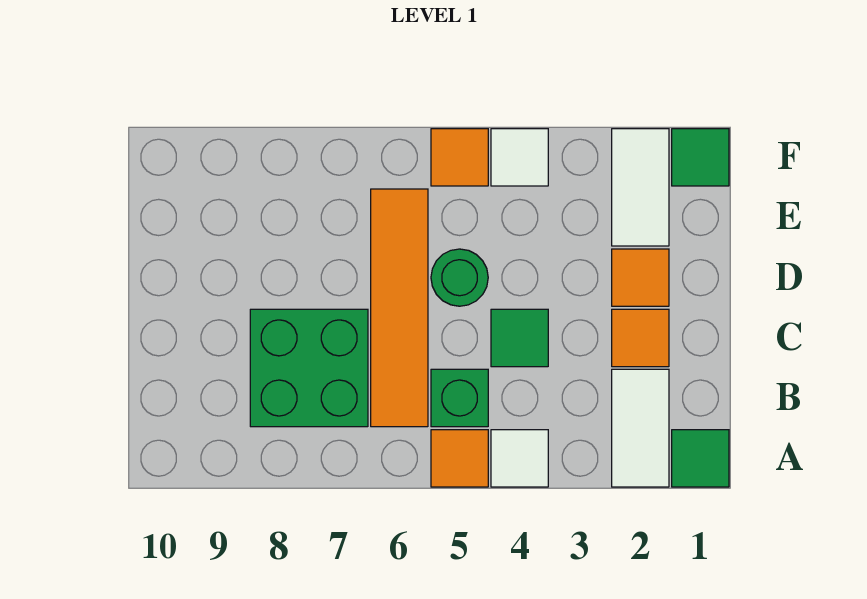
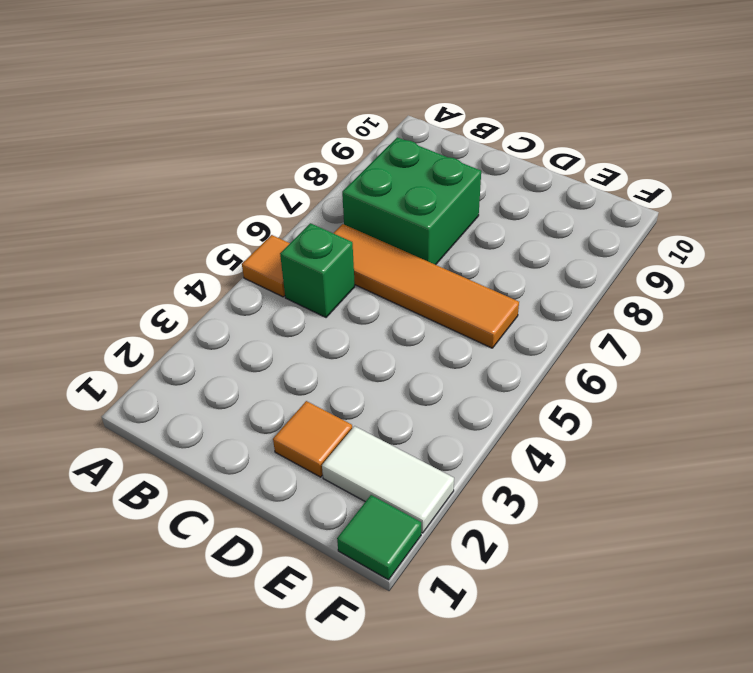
none -> green 1x1 tile [672,430,729,487]
none -> white 1x2 tile [612,369,669,487]
none -> white 1x1 tile [491,430,548,487]

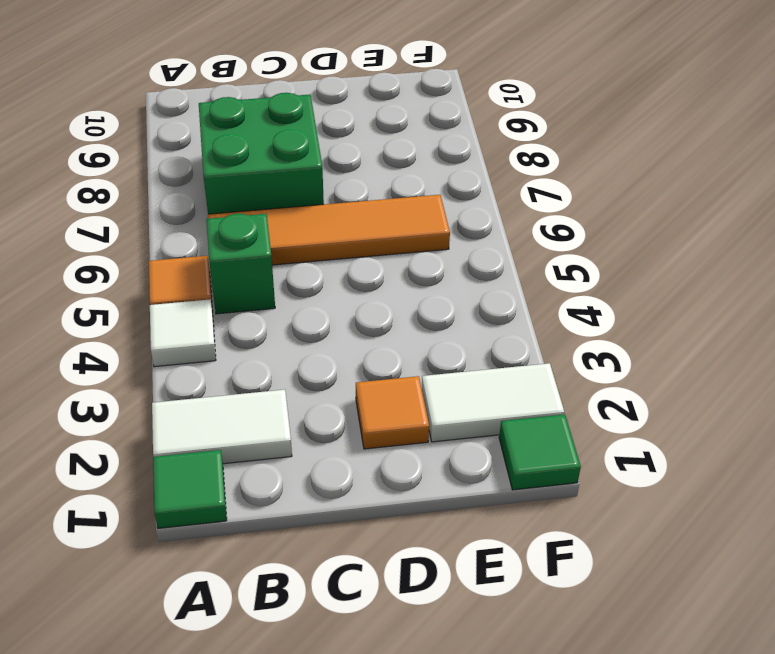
none -> orange 1x1 tile [612,309,669,367]
none -> green 1x1 tile [491,309,548,367]
none -> green 1x1 round brick [431,249,488,306]

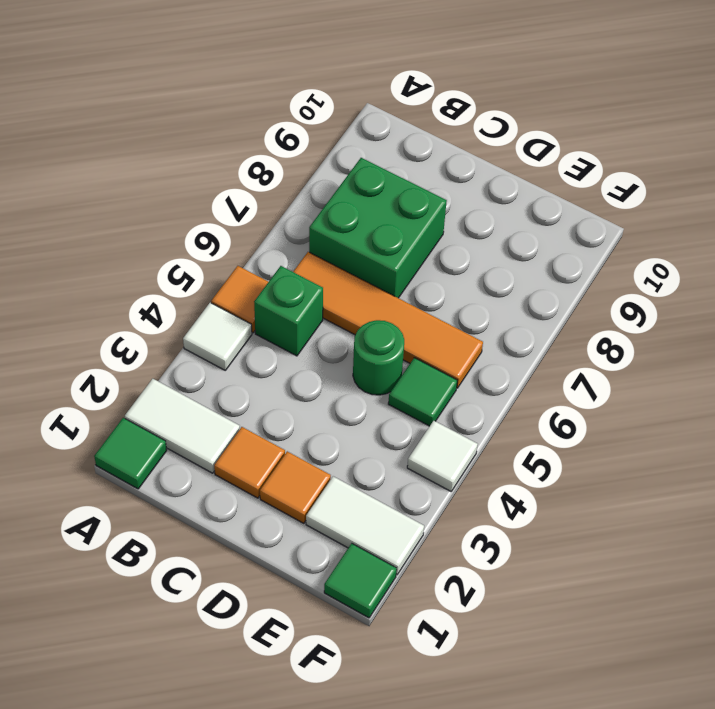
green 1x1 tile [388,358,457,426] -> green 1x1 tile moved to [491,309,548,367]
none -> orange 1x1 tile [431,129,488,186]

